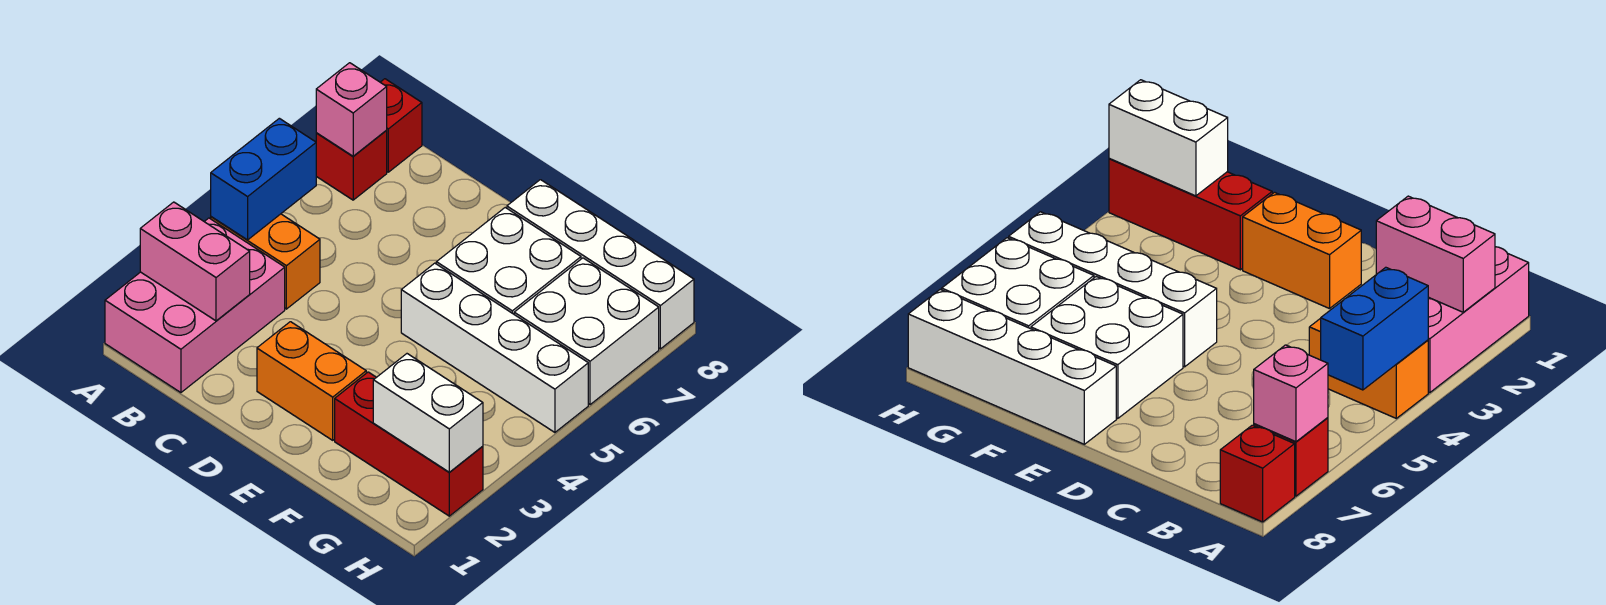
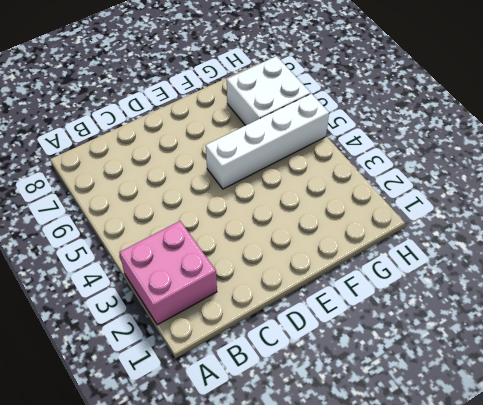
pink 2x2 brick [120,221,217,325] -> pink 2x3 brick [105,218,285,393]
none -> orange 1x2 brick [211,214,320,309]
none -> red 1x1 brick [316,131,387,200]
none -> red 1x1 brick [380,79,422,172]

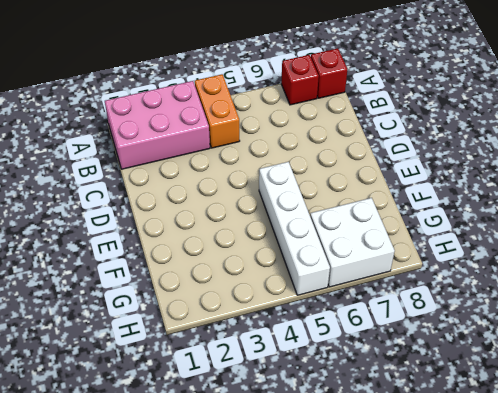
none -> orange 1x2 brick [257,322,366,440]
none -> white 2x2 brick [436,208,581,314]
none -> white 1x4 brick [507,180,694,349]

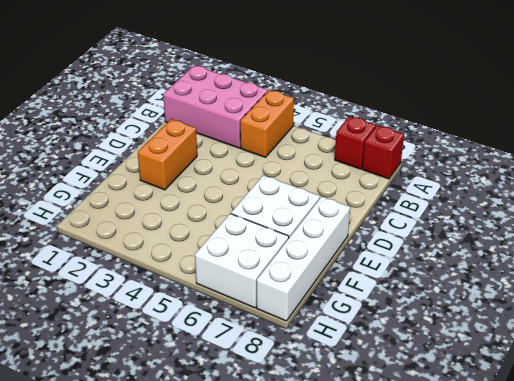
none -> white 1x4 brick [401,263,588,432]
none -> red 1x3 brick [335,372,483,516]
none -> pink 1x2 brick [140,202,250,321]

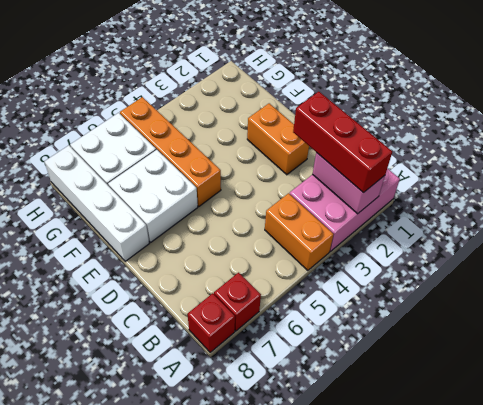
red 1x3 brick [293,92,392,193] -> red 1x3 brick moved to [335,372,483,516]
orange 1x4 brick [120,97,221,206] -> white 1x4 brick [401,263,588,432]
none -> blue 1x2 brick [211,118,316,240]
none -> pink 1x1 brick [316,63,387,156]
none -> white 1x2 brick [373,354,483,472]

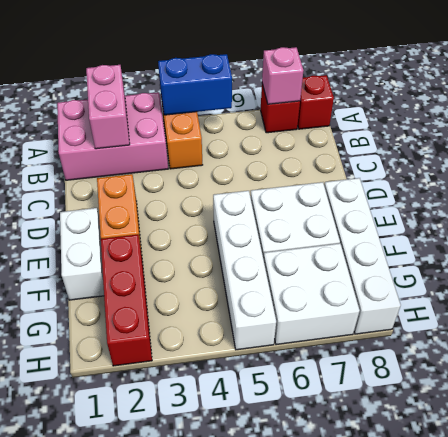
white 1x2 brick [60,208,104,300] -> white 1x2 brick moved to [373,354,483,472]

